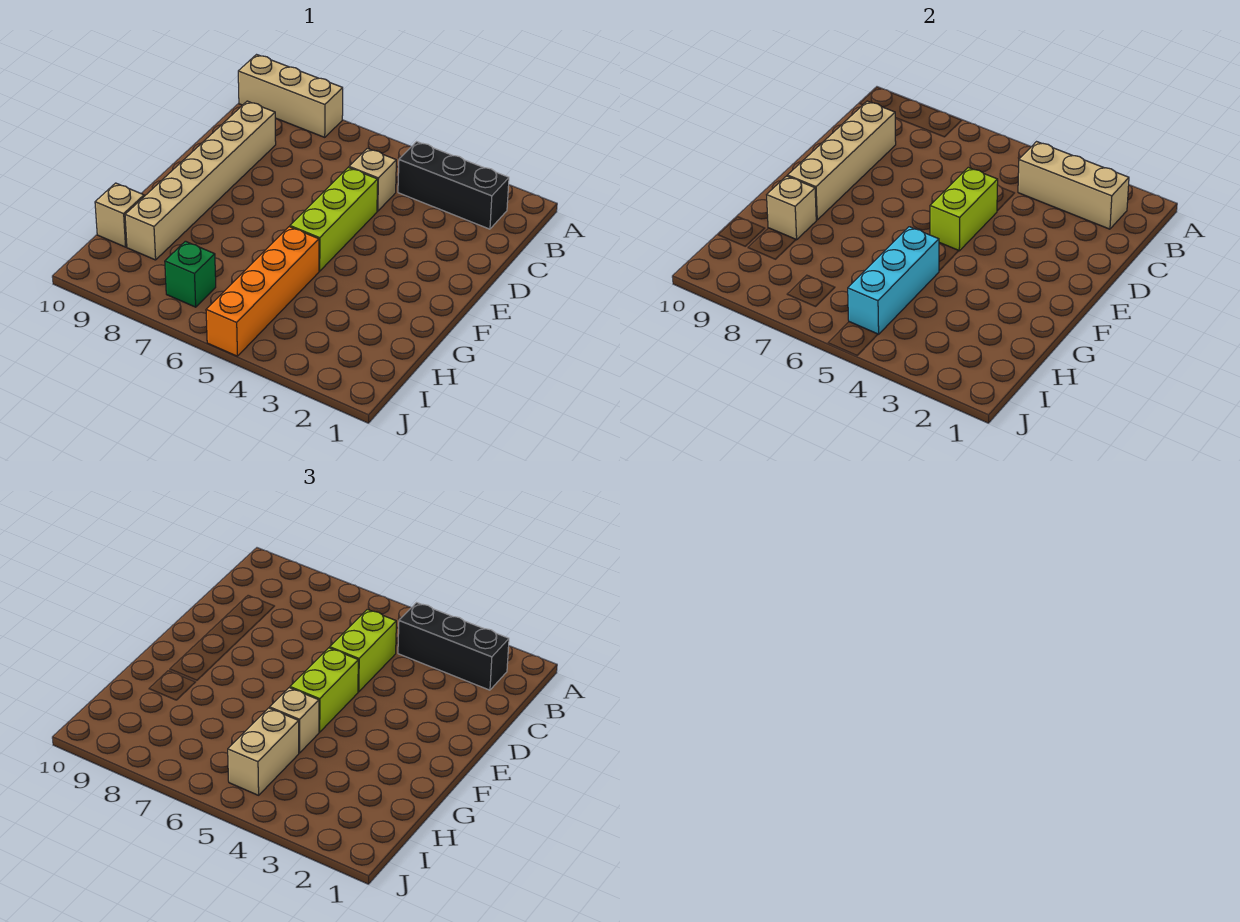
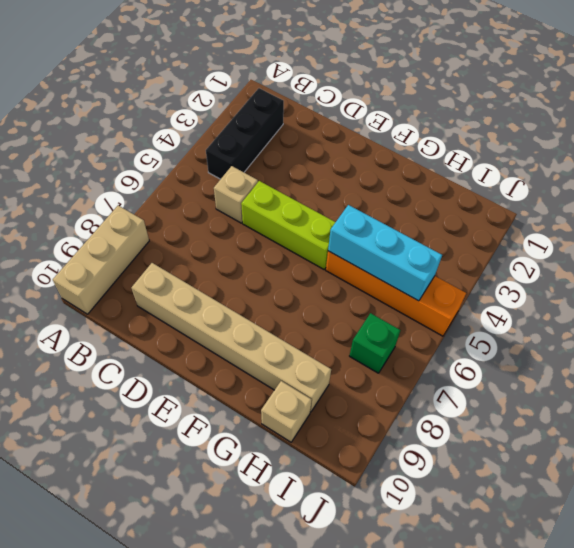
none -> tan 1x3 brick [1018,142,1129,229]
none -> tan 1x4 brick [788,101,896,220]
none -> lime 1x2 brick [930,167,998,251]

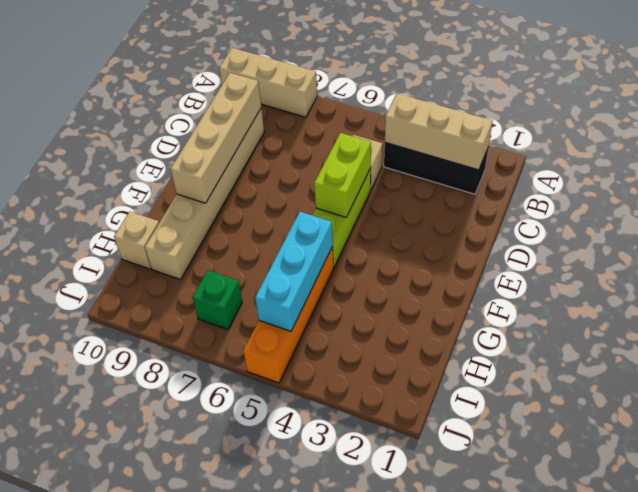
none -> tan 1x1 brick [767,176,816,240]
none -> black 1x3 brick [398,603,509,690]
none -> lime 1x2 brick [330,609,396,692]

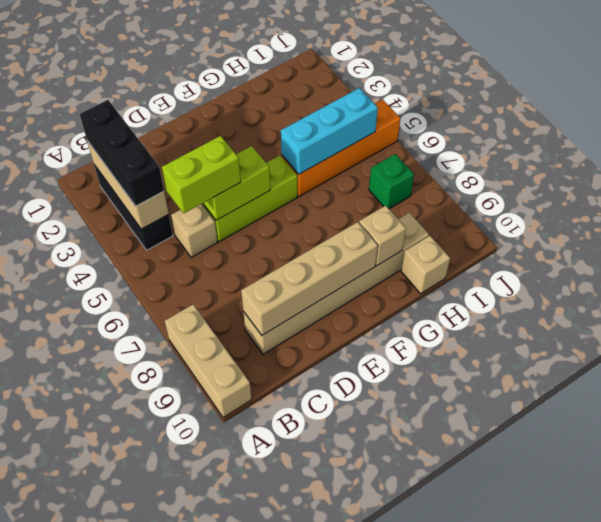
none -> lime 1x2 brick [290,648,358,732]
none -> tan 1x1 brick [270,688,319,753]
none -> tan 1x2 brick [228,708,299,795]

